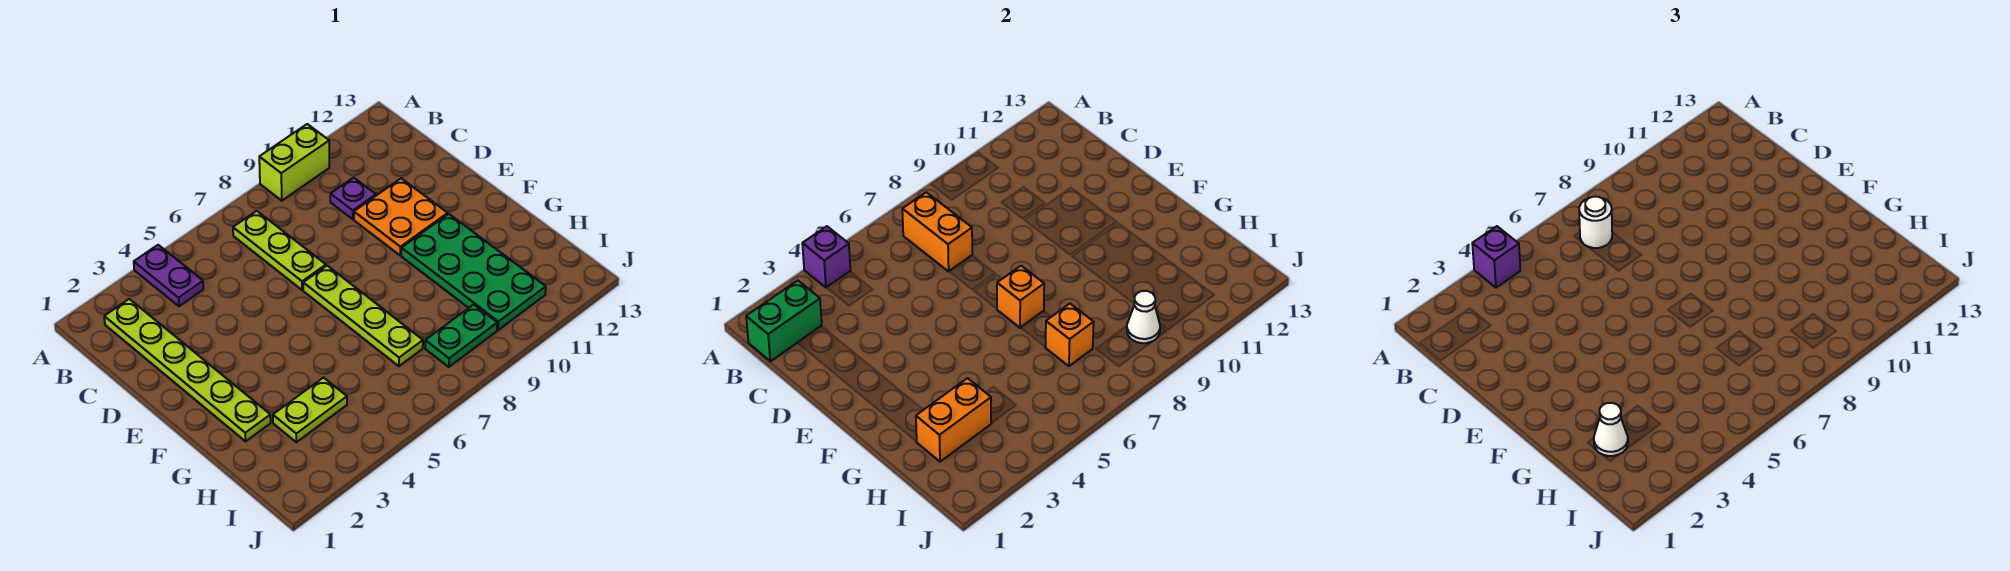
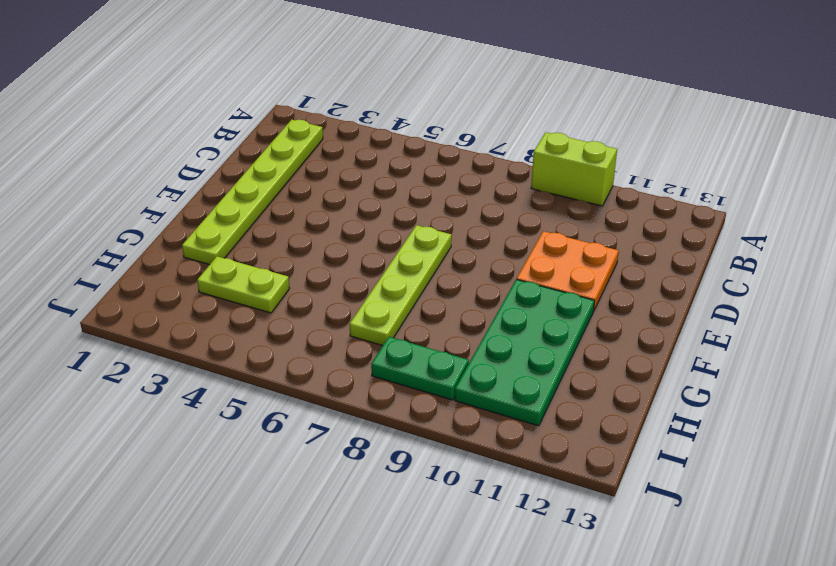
none -> purple 1x2 plate [134,245,203,306]
none -> lime 1x3 plate [233,211,326,290]
none -> purple 1x1 plate [330,178,376,219]

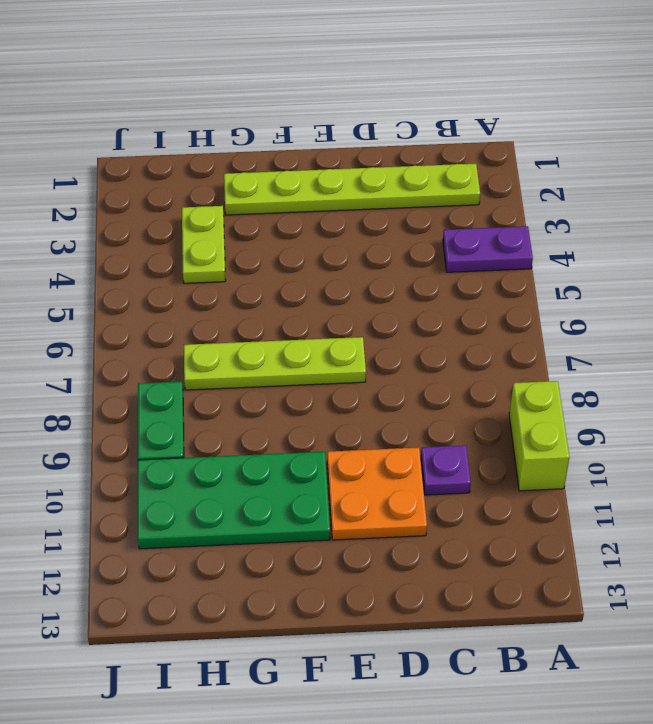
none -> lime 1x3 plate [233,211,326,290]
none -> purple 1x1 brick [802,226,850,288]
none -> green 1x2 brick [746,281,822,361]

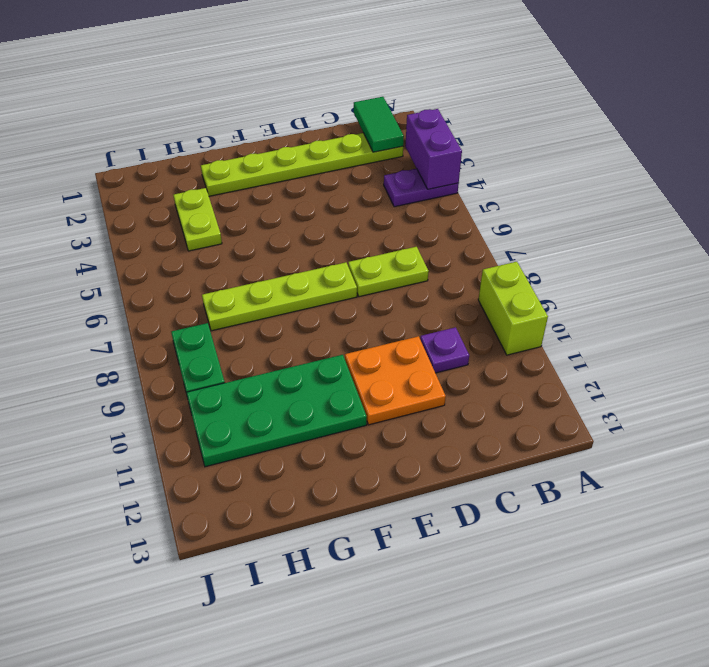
purple 1x2 brick [405,109,462,189] -> purple 1x1 brick [802,226,850,288]
green 1x2 tile [354,97,404,152] -> green 1x2 brick [746,281,822,361]
lime 1x2 plate [348,247,429,297] -> lime 1x3 plate [233,211,326,290]
none -> orange 1x2 brick [902,192,972,271]
none -> orange 1x1 brick [997,266,1044,328]
none -> orange 1x2 brick [916,378,991,462]

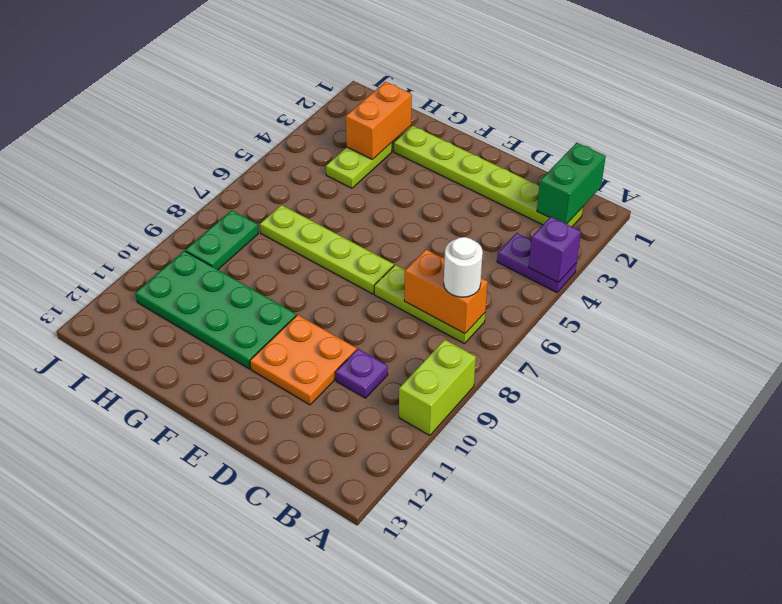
none -> orange 1x1 brick [997,266,1044,328]
none -> orange 1x1 brick [1046,304,1094,366]
none -> white 1x1 cone [1127,291,1160,343]

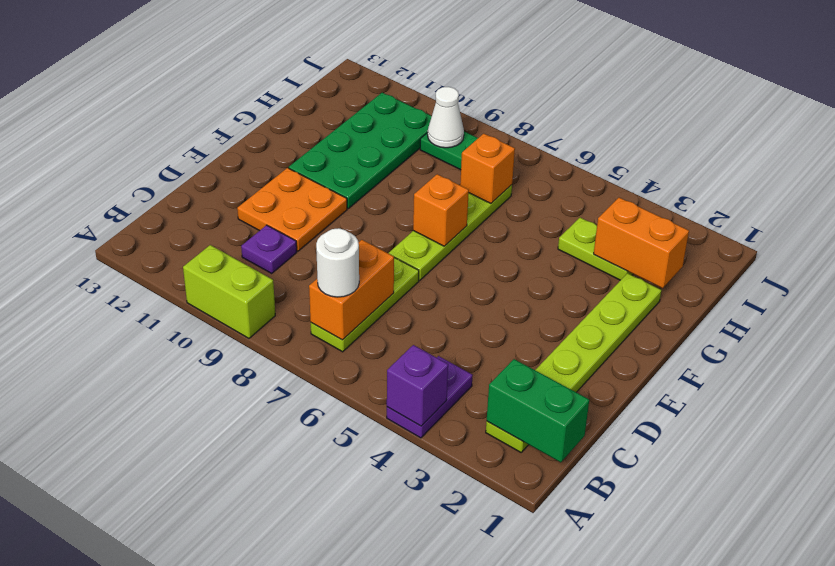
none -> purple 1x1 brick [1472,226,1520,288]
none -> white 1x1 cone [1594,403,1628,456]

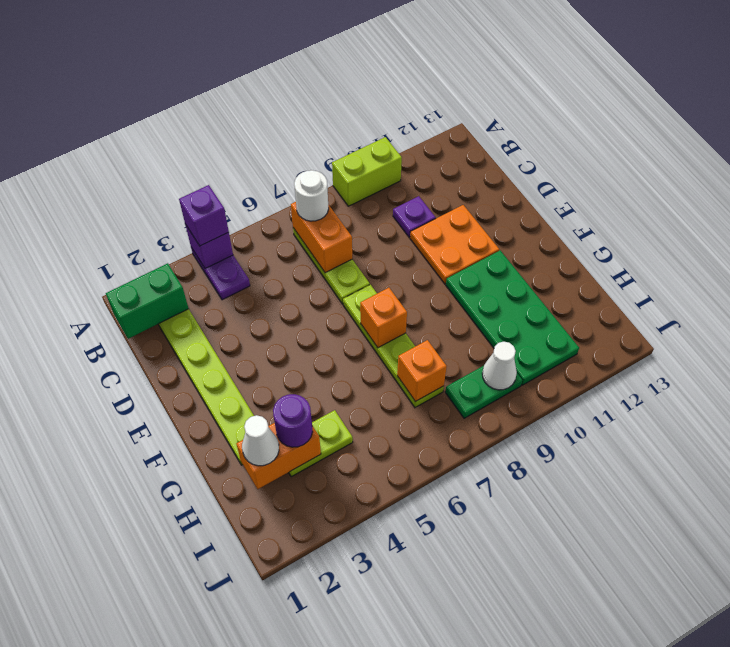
purple 1x1 round brick [273,394,313,447] -> none

